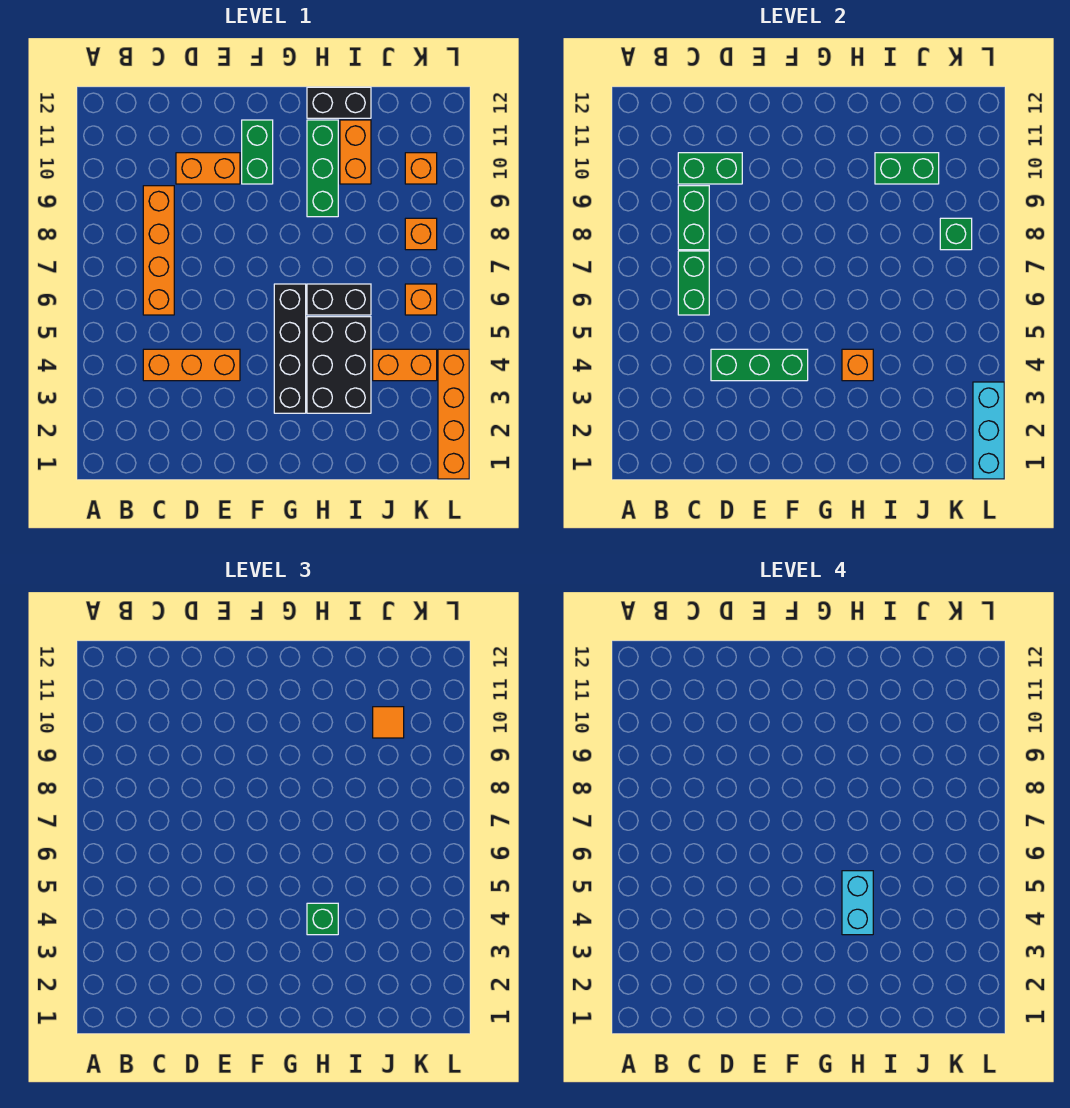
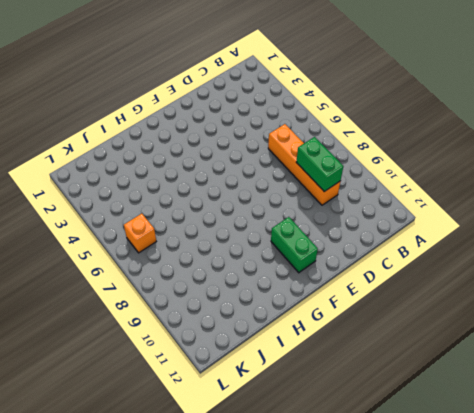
none -> orange 1x3 brick [143,349,240,381]
none -> orange 1x2 brick [176,153,240,184]
none -> black 1x4 brick [274,284,306,413]

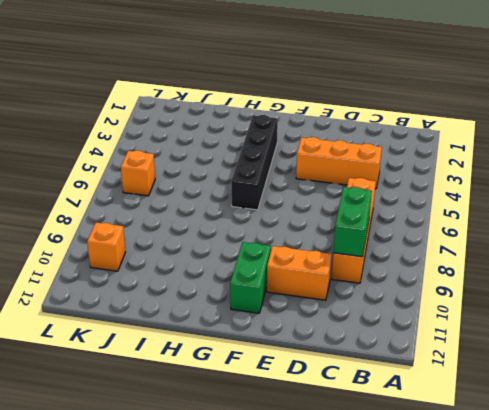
none -> black 2x3 brick [307,317,371,413]
none -> black 1x2 brick [307,284,371,315]
none -> green 1x3 brick [307,120,338,217]

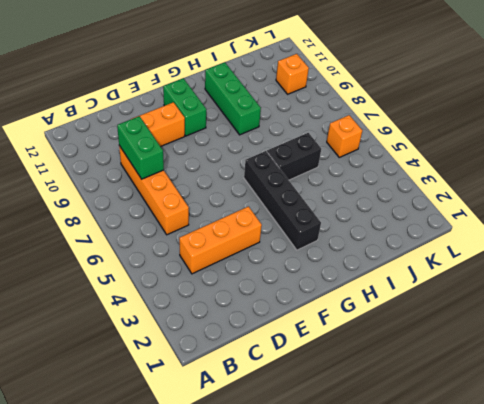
none -> black 2x3 brick [307,317,371,413]
none -> black 1x2 brick [307,87,371,118]
none -> orange 1x2 brick [340,120,371,184]

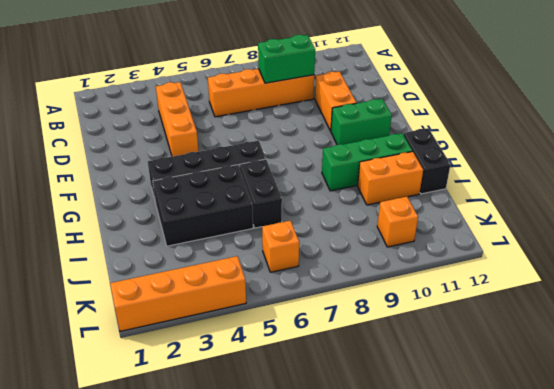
none -> orange 1x2 brick [373,349,437,381]
none -> orange 1x1 brick [405,218,437,250]
none -> green 1x2 brick [678,251,709,315]

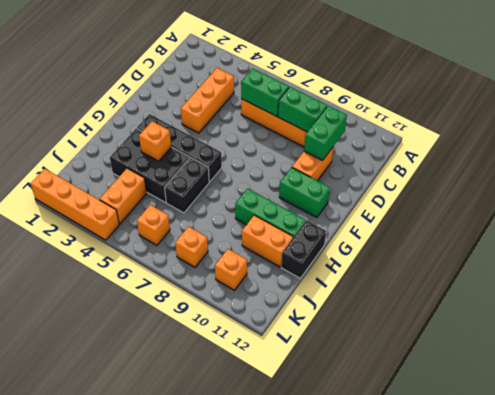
none -> green 1x3 brick [711,349,808,381]
none -> green 1x2 brick [875,153,939,184]
none -> green 1x1 brick [940,218,972,250]

